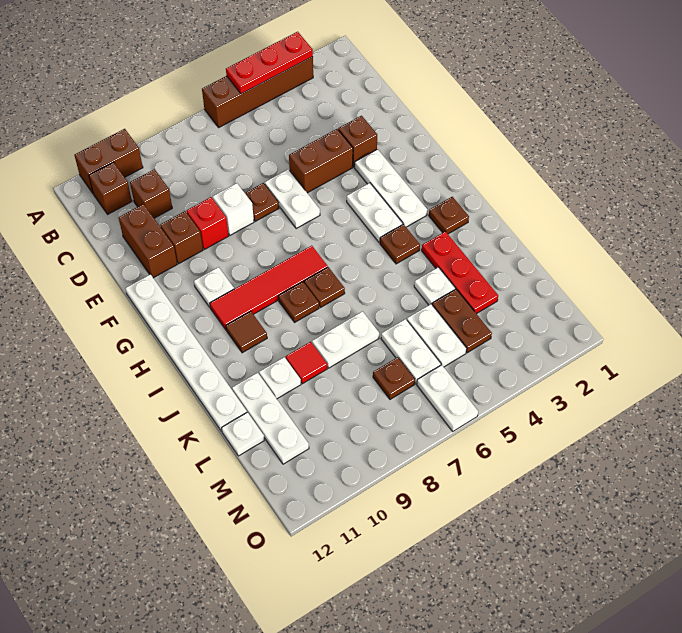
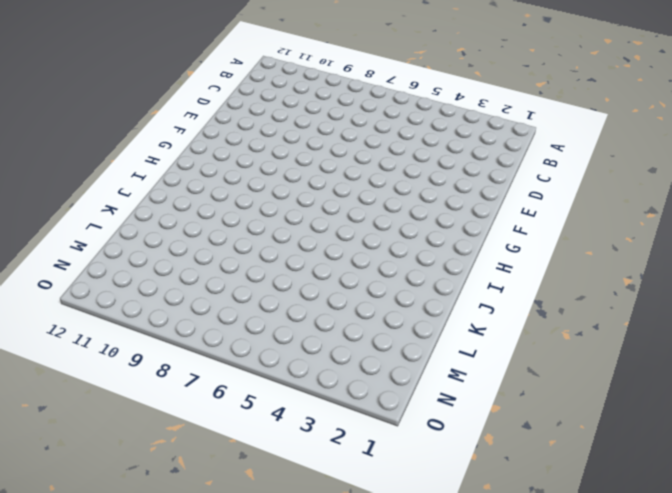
none -> brown 1x4 brick [202,57,313,127]
none -> brown 1x2 brick [75,129,143,193]
none -> brown 1x1 brick [89,162,132,214]
none -> brown 1x1 brick [130,169,172,218]

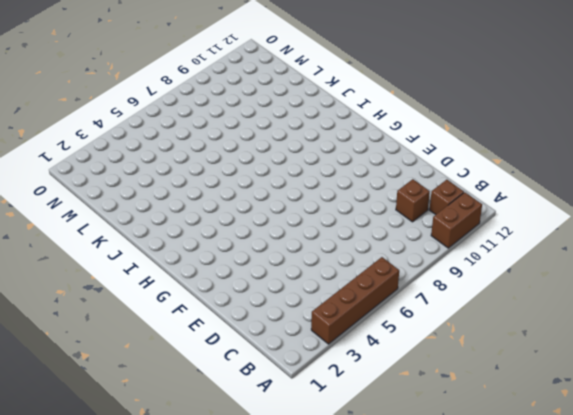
none -> brown 1x2 brick [118,204,177,278]
none -> brown 1x1 brick [338,116,377,167]
none -> brown 1x2 brick [289,129,353,193]
none -> white 1x2 plate [265,169,320,228]

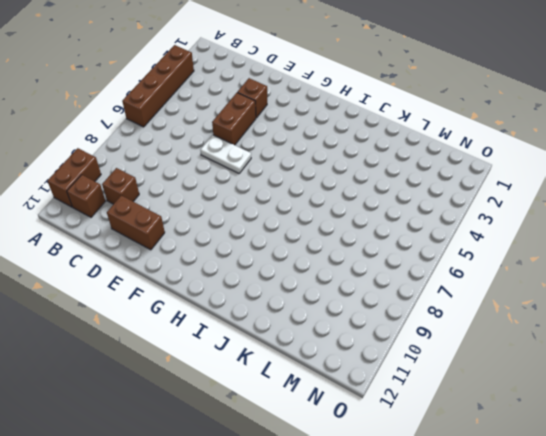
none -> brown 1x1 plate [245,183,279,222]
none -> white 1x1 brick [213,183,254,235]
none -> red 1x1 brick [187,197,229,249]
none -> brown 1x1 brick [160,211,203,264]

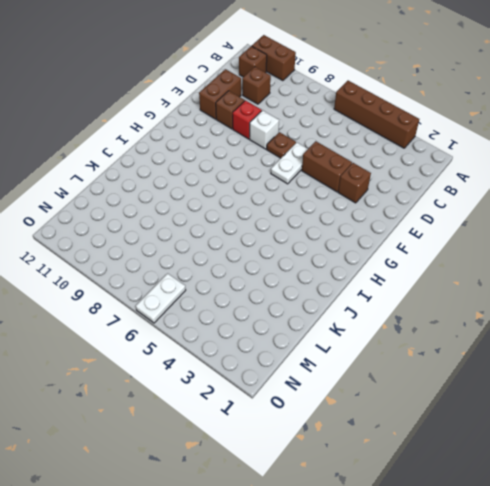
none -> white 1x3 plate [355,149,427,227]
none -> white 1x6 plate [125,274,247,431]
none -> white 1x2 plate [347,183,403,243]
none -> white 1x1 plate [194,267,234,307]

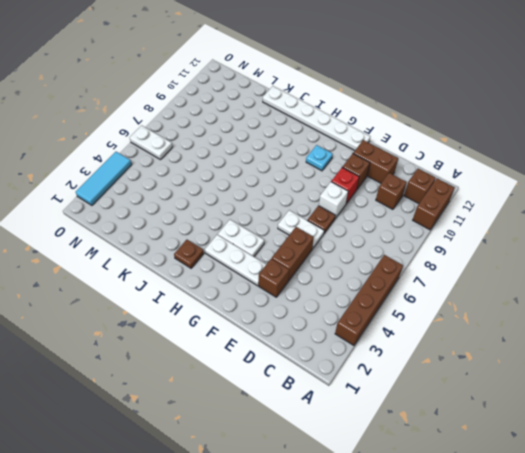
cyan 1x1 plate [306,145,333,171] -> white 1x1 plate [194,267,234,307]
cyan 1x3 tile [76,152,132,205] -> none
none -> red 1x4 tile [210,246,328,330]
none -> brown 1x1 plate [380,224,420,264]
none -> brown 1x1 plate [304,267,345,308]
none -> brown 1x1 plate [278,282,319,322]

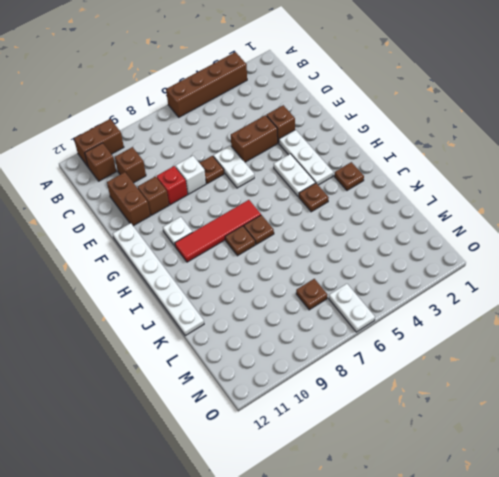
none -> brown 1x1 tile [226,311,267,353]
none -> red 1x3 plate [422,231,498,314]
none -> white 1x1 plate [414,267,455,305]
none -> white 1x2 plate [312,311,379,368]

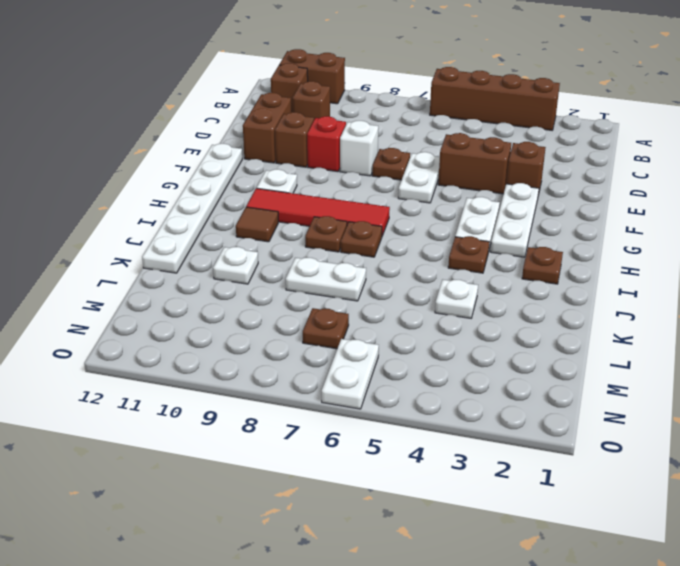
none -> red 1x3 plate [422,231,498,314]
none -> red 1x1 tile [286,342,327,384]
none -> white 1x3 plate [232,373,309,464]
none -> brown 1x2 plate [432,289,492,353]

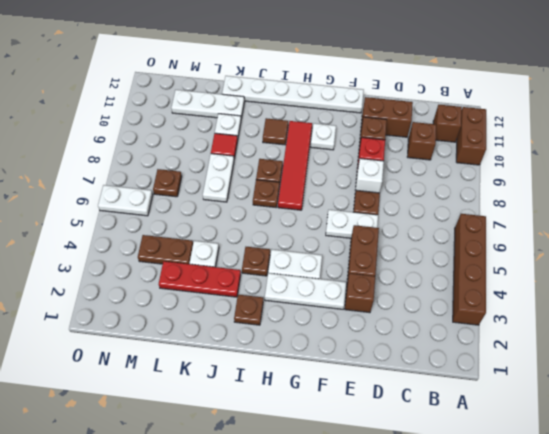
none -> white 1x2 plate [407,304,467,367]
none -> white 1x2 plate [381,319,441,384]
none -> white 1x1 plate [222,412,264,456]
none -> red 1x3 plate [226,32,313,94]

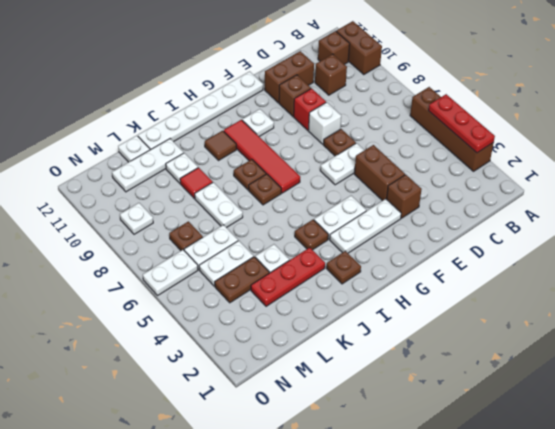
white 1x1 plate [120,203,153,234] -> none

